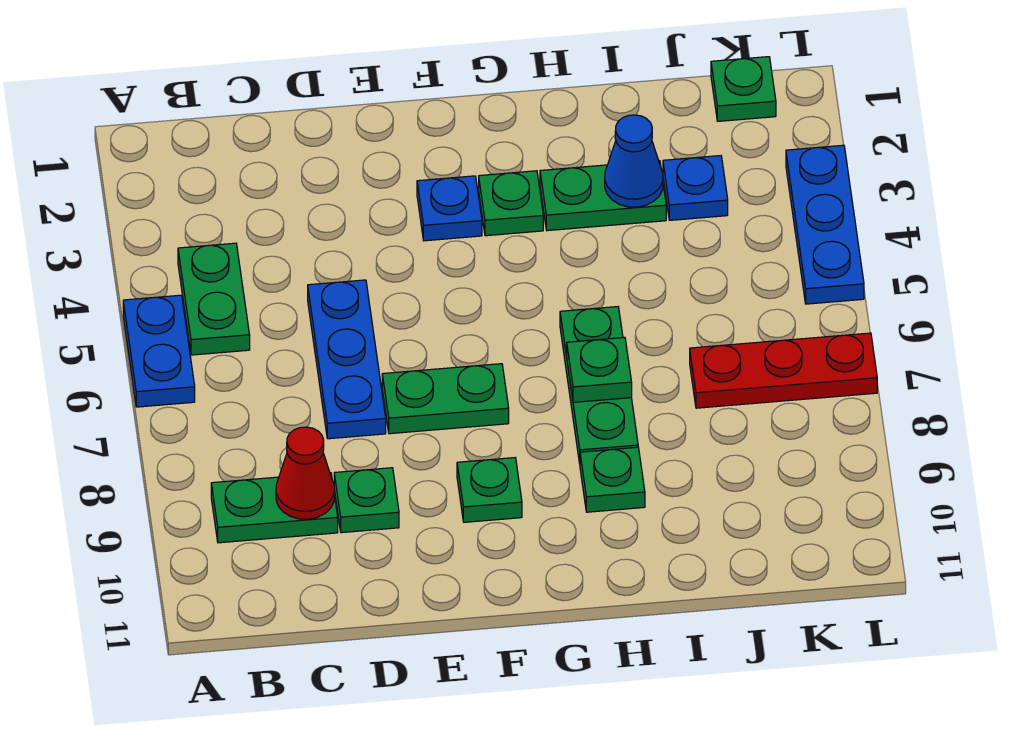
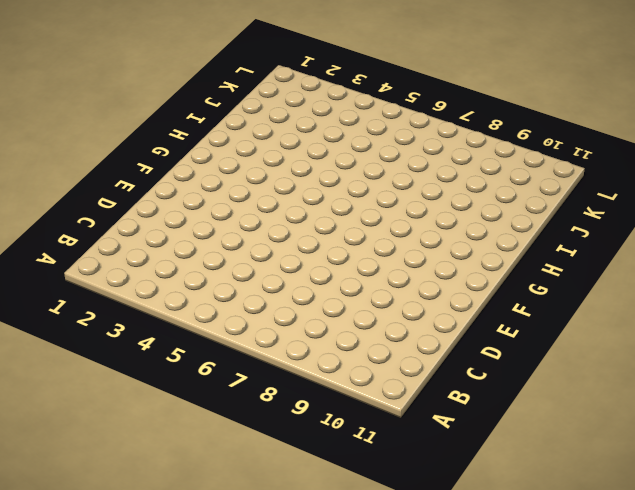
none -> blue 1x2 plate [123,295,195,407]
none -> green 1x2 plate [178,243,250,355]
none -> green 1x2 plate [211,473,338,543]

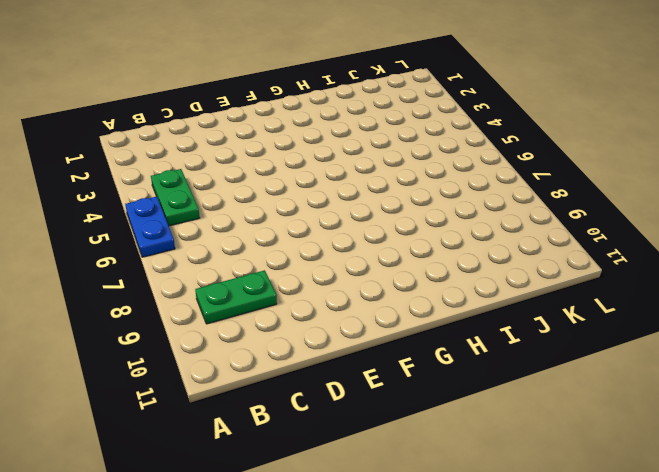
none -> blue 1x3 plate [308,280,386,439]
none -> green 1x1 plate [334,468,399,533]
none -> green 1x2 plate [382,364,509,434]

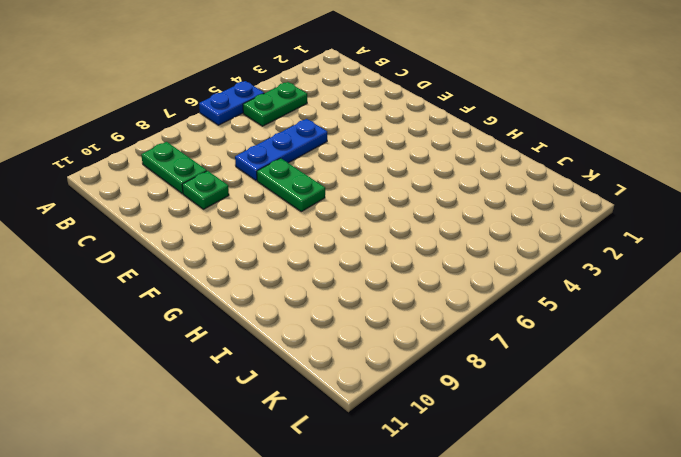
none -> blue 1x1 plate [417,176,482,241]
none -> green 1x1 plate [457,458,522,522]
none -> green 1x1 plate [479,171,543,236]

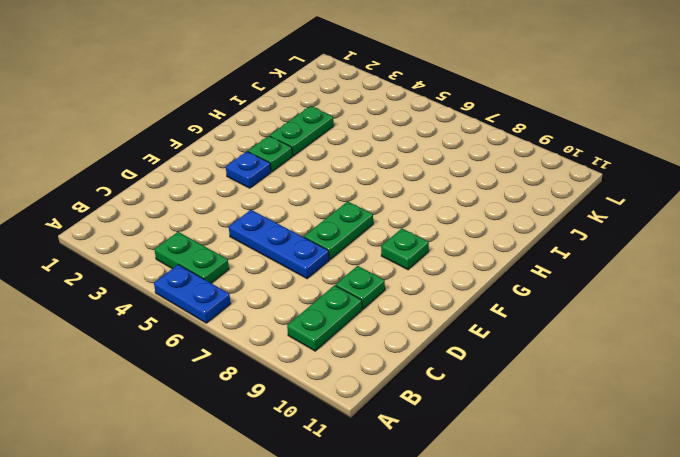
none -> green 1x3 plate [560,307,638,463]
none -> green 1x1 plate [580,447,645,512]
none -> blue 1x1 plate [663,156,728,220]

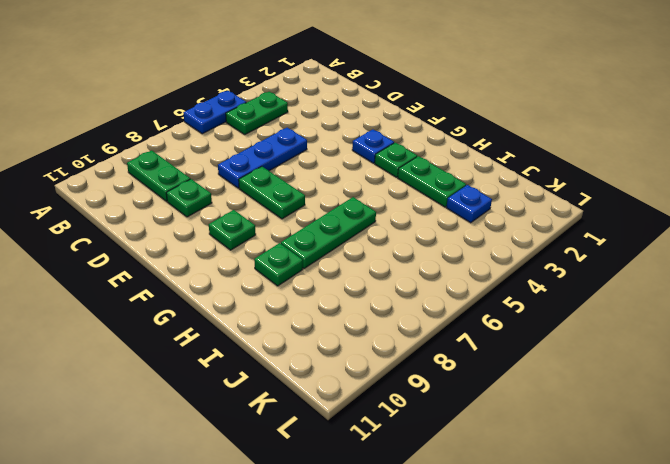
none -> red 1x3 plate [690,333,877,408]
none -> green 1x1 plate [711,57,776,121]
none -> blue 1x3 plate [786,145,864,304]

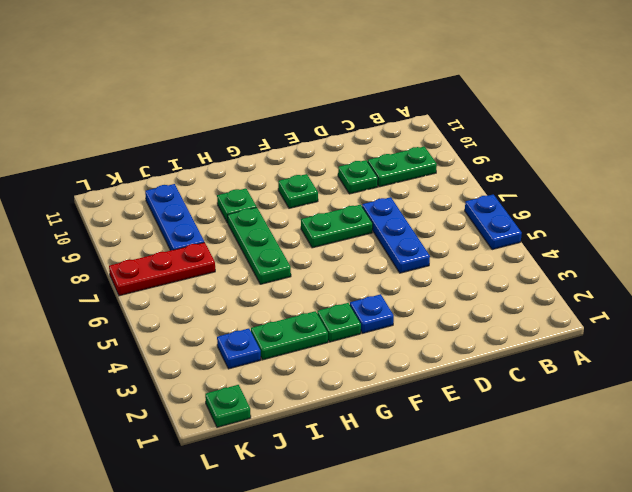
blue 1x3 plate [145,184,204,251] -> blue 1x3 plate moved to [786,145,864,304]
none -> green 1x2 plate [178,243,250,355]
none -> red 1x1 cone [276,427,334,519]
none -> green 1x1 plate [567,338,632,402]

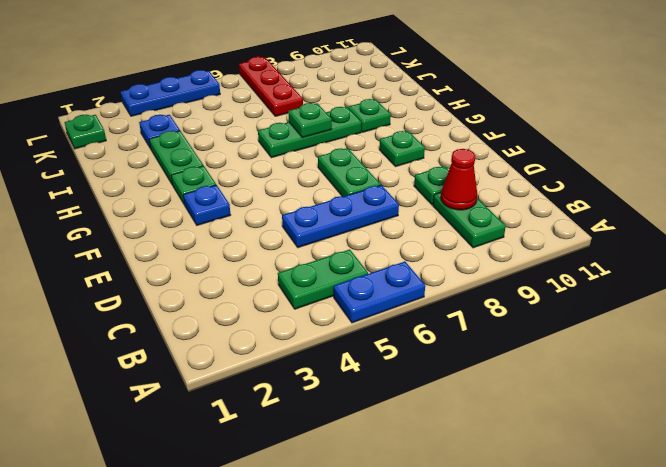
none -> blue 1x1 cone [605,115,663,207]

